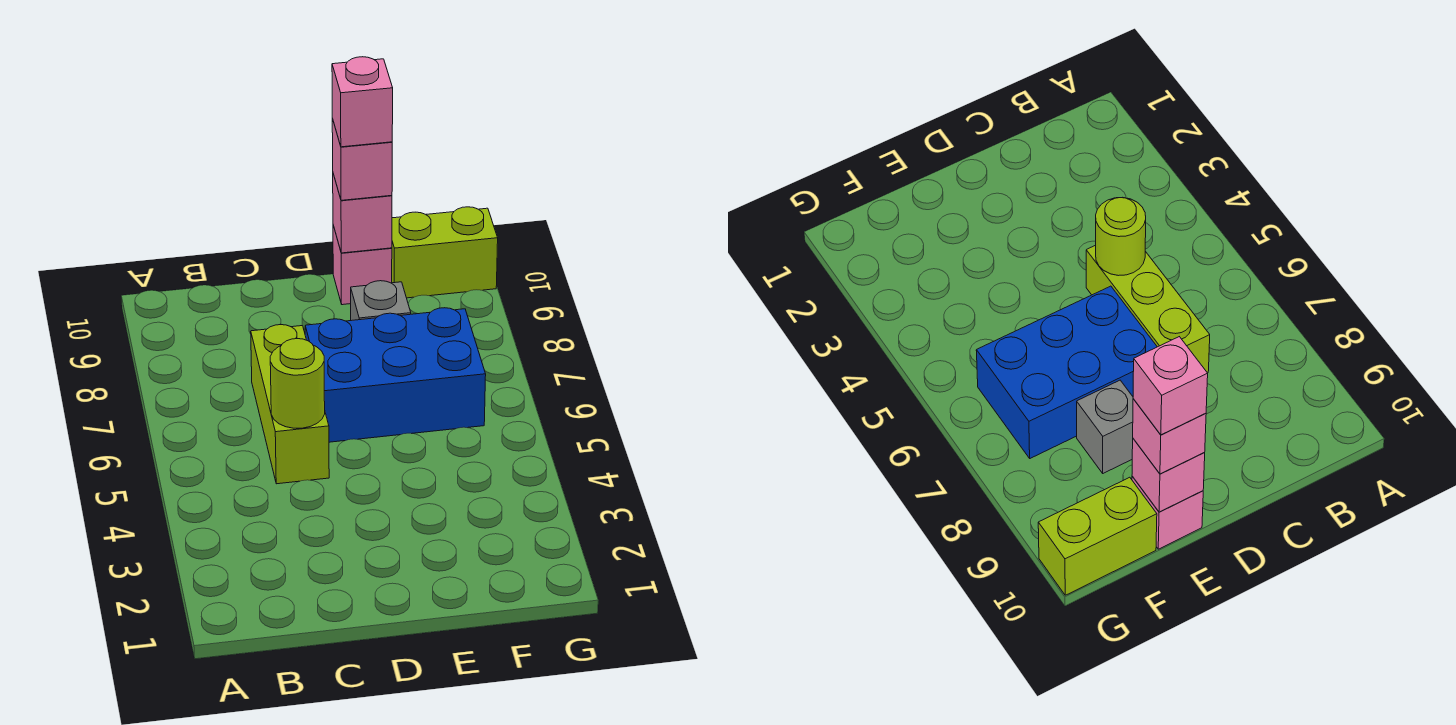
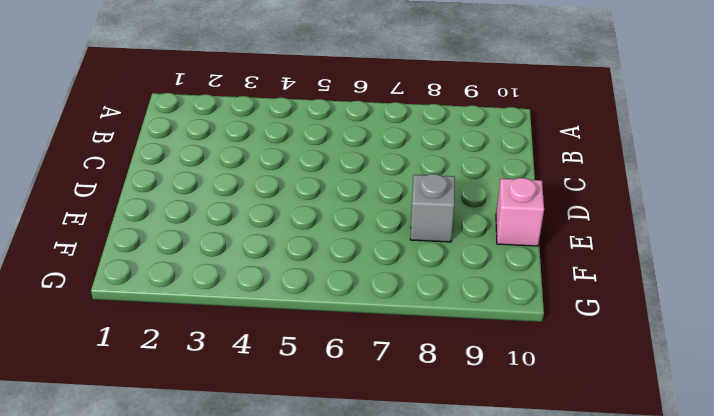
none -> lime 1x3 brick [251,325,329,484]
none -> blue 2x3 brick [305,308,486,442]

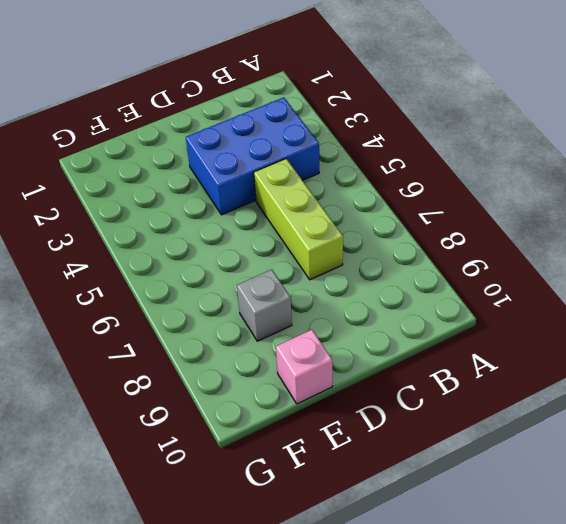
blue 2x3 brick [186,97,319,215] -> blue 2x3 brick moved to [305,308,486,442]
none -> lime 1x2 brick [392,207,498,298]
none -> lime 1x1 round brick [270,339,325,428]

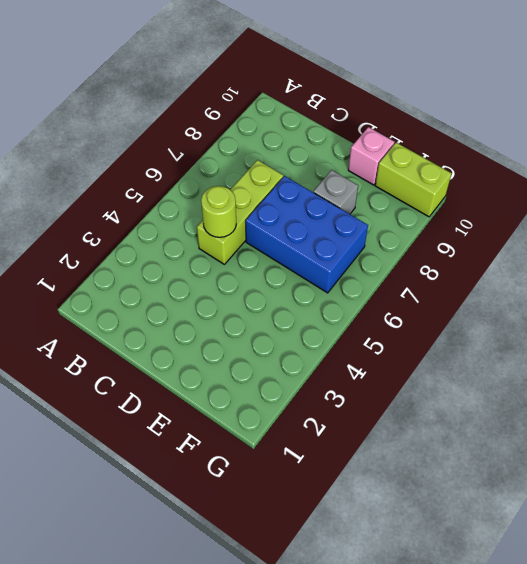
none -> pink 1x1 brick [333,174,392,253]
none -> pink 1x1 brick [332,119,392,200]

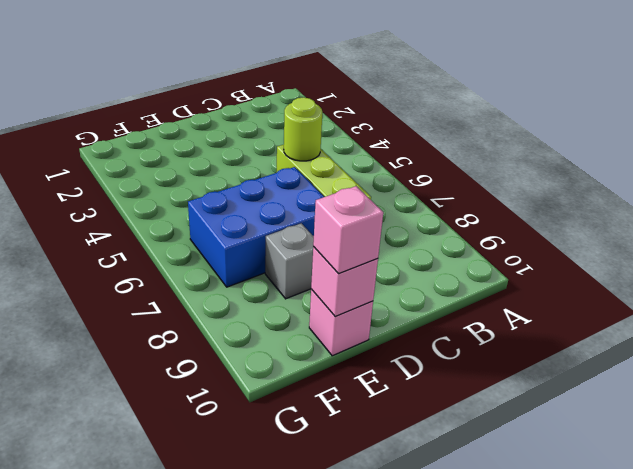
none -> lime 1x2 brick [392,207,498,298]
none -> pink 1x1 brick [332,57,393,147]

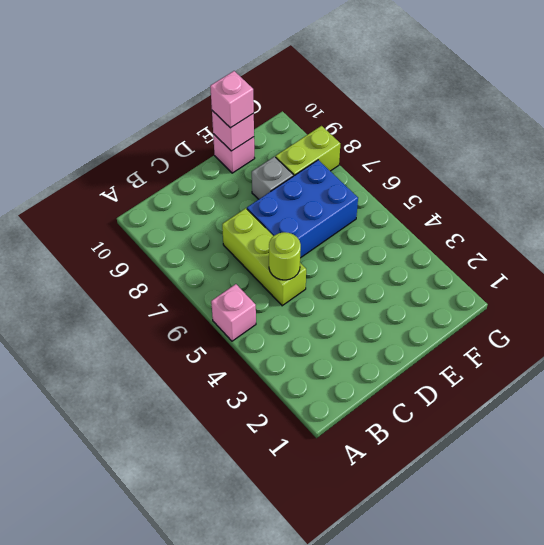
pink 1x1 brick [211,284,256,341] -> pink 1x1 brick moved to [332,57,393,147]
lime 1x2 brick [276,126,340,176] -> lime 1x2 brick moved to [392,207,498,298]

